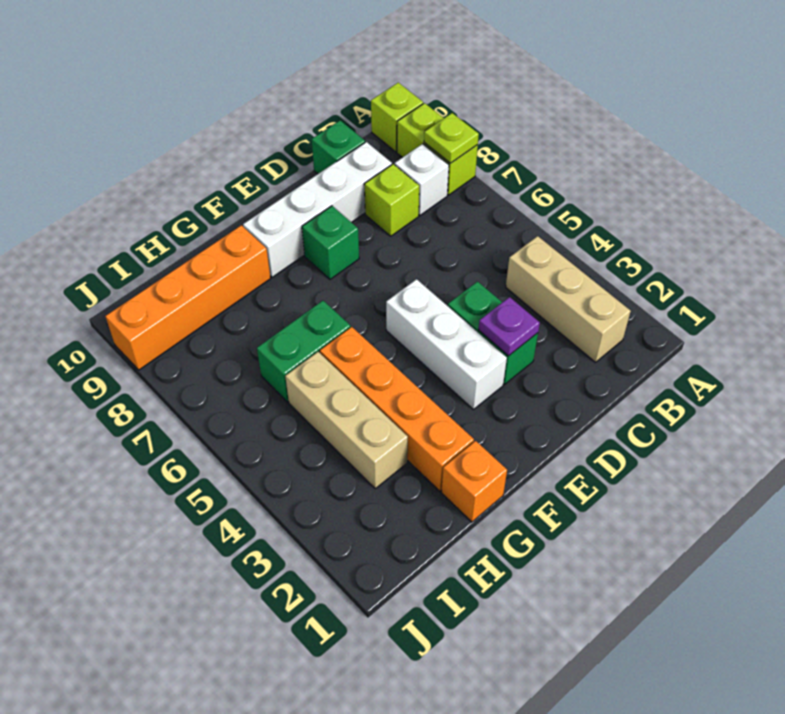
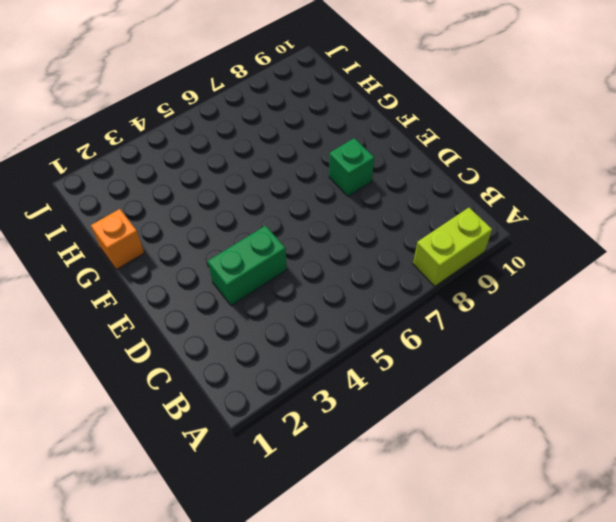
none -> lime 1x1 brick [371,83,423,152]
none -> tan 1x3 brick [506,236,631,362]
none -> white 1x1 brick [395,144,449,215]

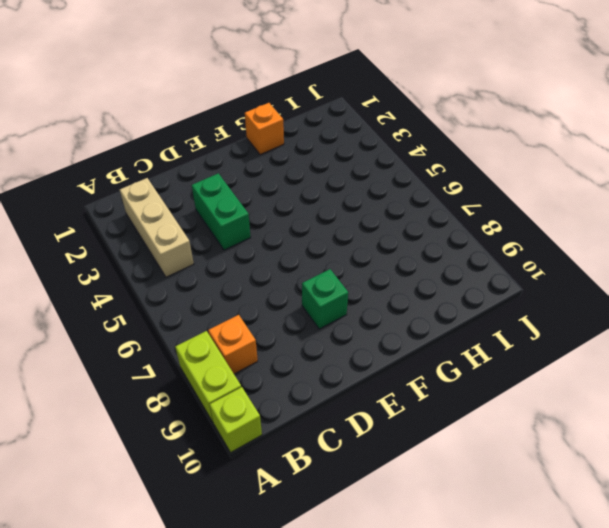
orange 1x1 brick [208,315,258,374] -> white 1x1 brick [395,144,449,215]
none -> lime 1x1 brick [364,164,419,236]
none -> white 1x4 brick [243,142,392,277]
none -> green 1x1 brick [312,120,365,174]

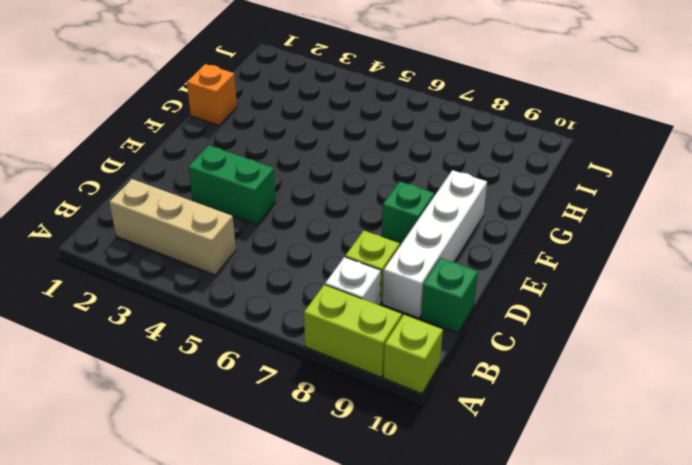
none -> white 1x3 brick [386,279,507,409]
none -> orange 1x4 brick [320,327,474,491]
none -> green 1x2 brick [257,301,351,402]

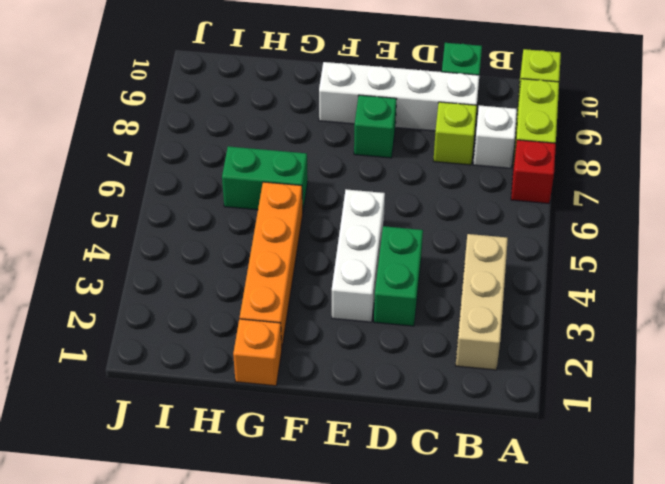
red 1x1 brick [511,140,556,203] -> none
none -> orange 1x4 brick [106,225,271,370]
none -> tan 1x3 brick [285,352,408,489]
none -> lime 1x1 plate [424,113,479,163]

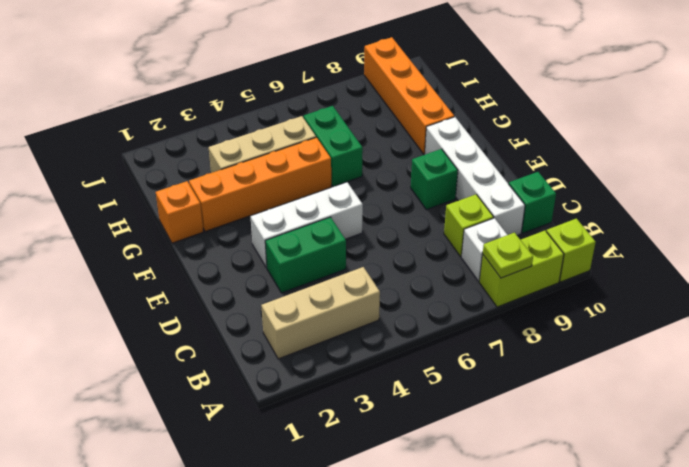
none -> purple 1x1 plate [479,297,540,356]

